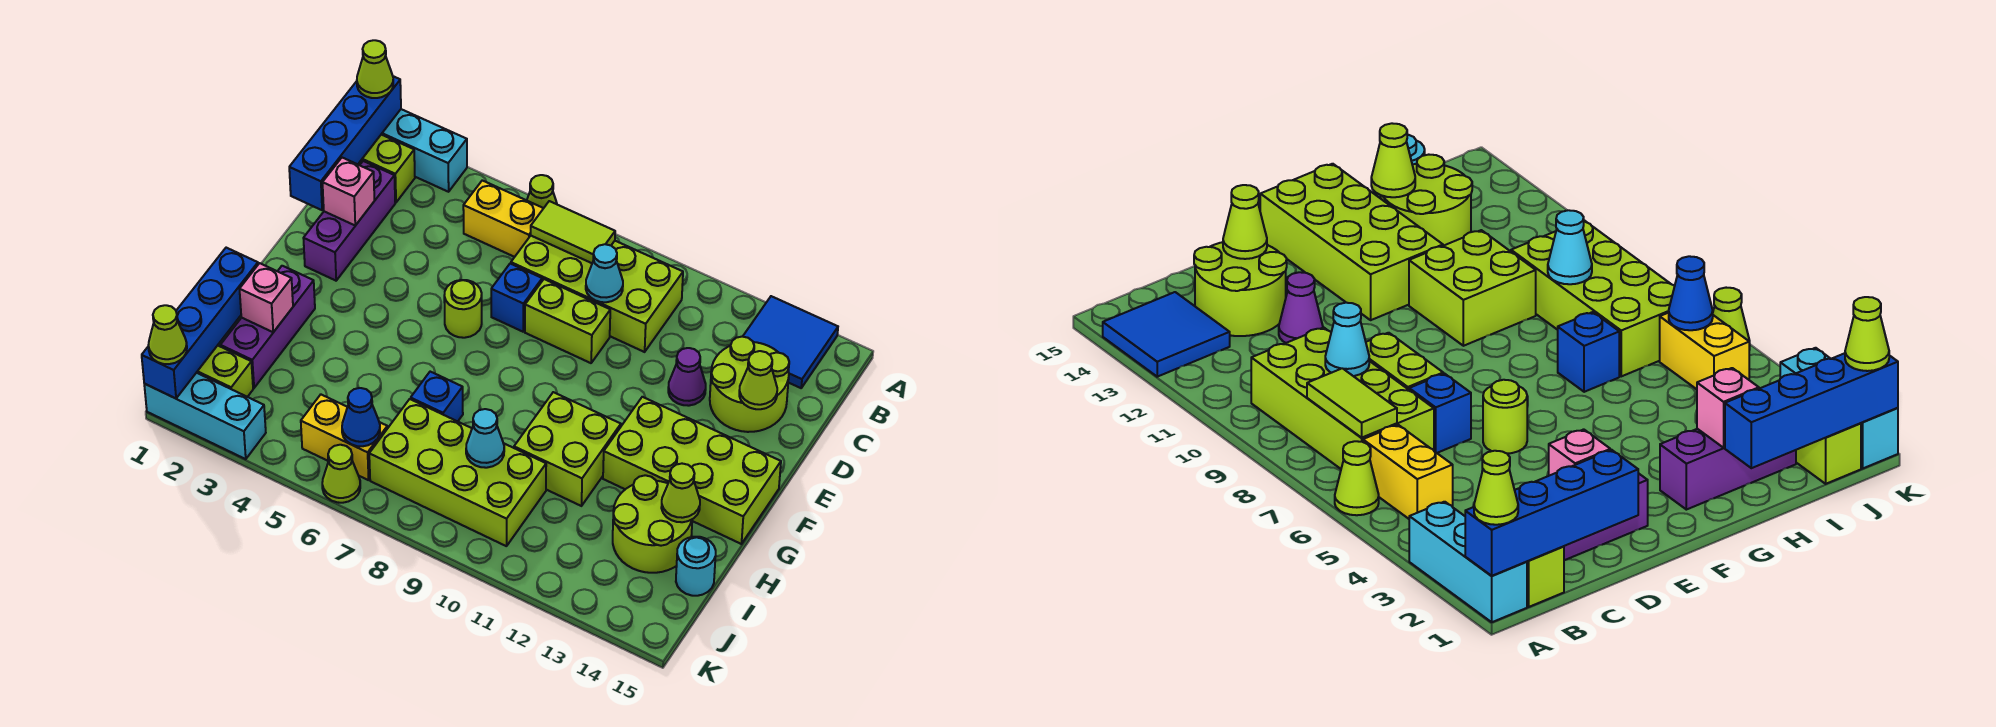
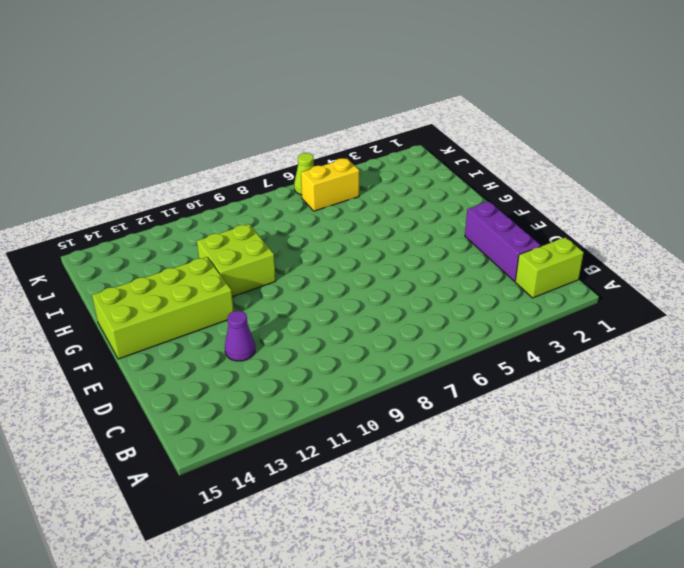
none -> cyan 1x3 brick [381,109,467,192]
none -> lime 1x1 cone [527,175,557,208]
none -> blue 2x2 tile [743,296,838,388]
none -> yellow 1x2 brick [463,180,544,257]

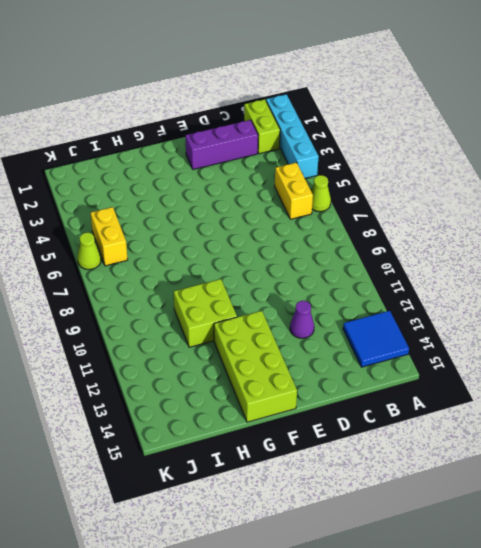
cyan 1x4 brick [266,94,319,178] -> cyan 1x3 brick [381,109,467,192]
none -> lime 2x4 brick [511,236,683,352]
none -> lime 2x2 round brick [710,337,789,432]
none -> blue 1x1 brick [491,264,542,332]
none -> lime 1x2 brick [525,279,610,363]

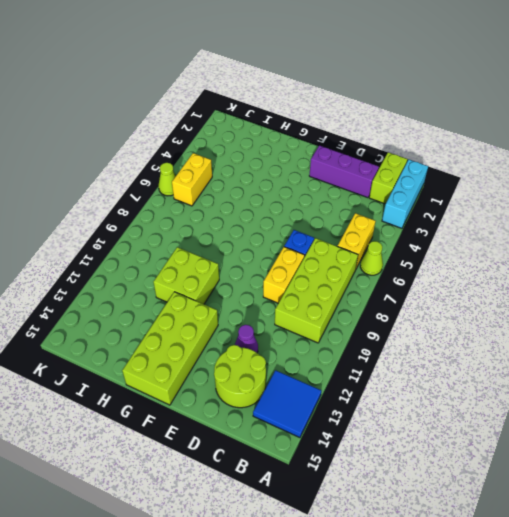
yellow 1x2 brick [263,247,305,303] -> lime 1x2 brick [525,279,610,363]
none -> lime 1x1 round brick [444,280,482,338]
none -> purple 1x3 brick [220,266,315,388]
none -> blue 1x1 brick [411,372,463,421]
none -> lime 2x2 round brick [613,475,692,573]

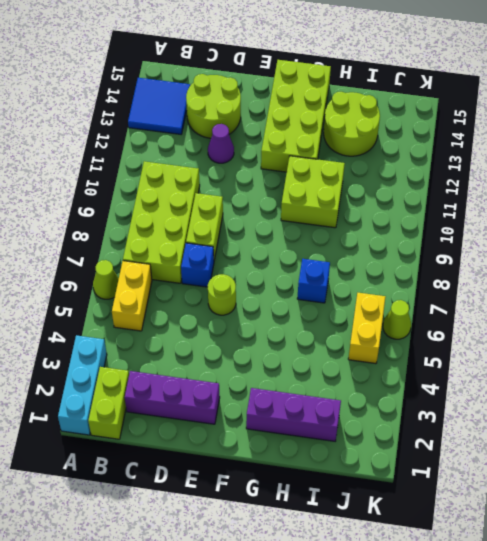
none -> lime 2x4 brick [369,399,546,546]
none -> cyan 1x1 round brick [676,537,716,596]
none -> lime 1x2 brick [196,345,253,397]
none -> cyan 1x3 brick [144,373,266,459]

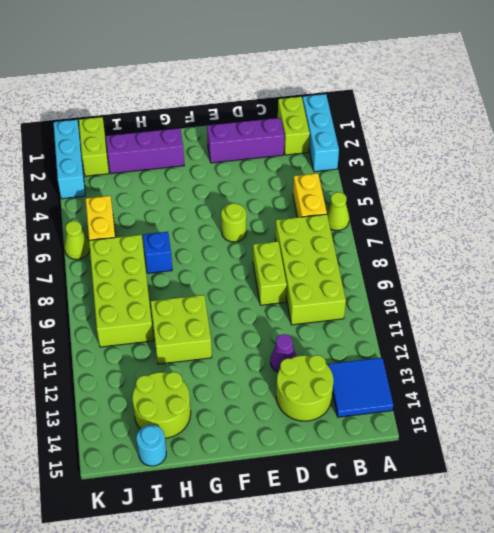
none -> blue 1x1 brick [491,264,542,332]
none -> lime 2x4 brick [603,397,781,544]
none -> blue 1x4 brick [289,76,401,210]
none -> lime 1x2 tile [531,201,615,263]

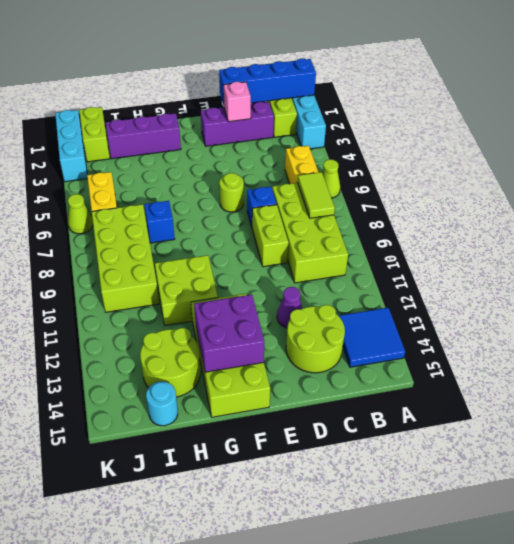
purple 2x2 brick [194,294,264,372] -> none
none -> cyan 1x1 cone [586,244,623,302]
none -> lime 1x1 cone [739,351,777,409]
none -> blue 1x4 brick [142,248,258,398]
none -> pink 1x1 brick [240,263,293,332]

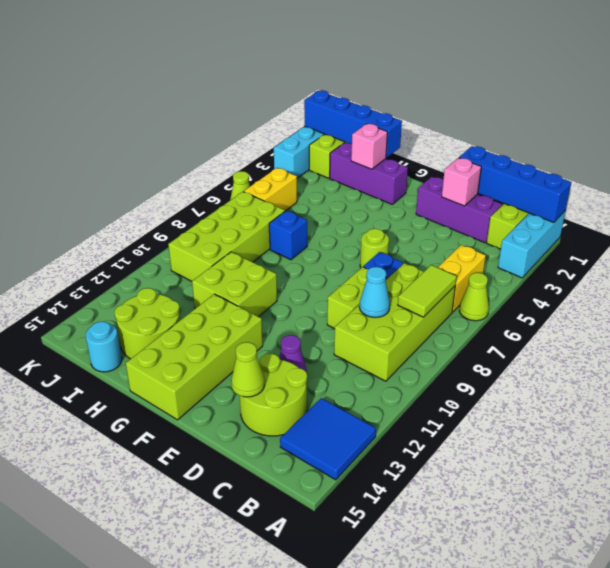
none -> lime 1x1 cone [661,464,700,522]
none -> cyan 1x1 cone [466,409,504,468]
none -> blue 1x1 cone [342,388,380,446]
none -> lime 1x1 cone [357,40,393,98]

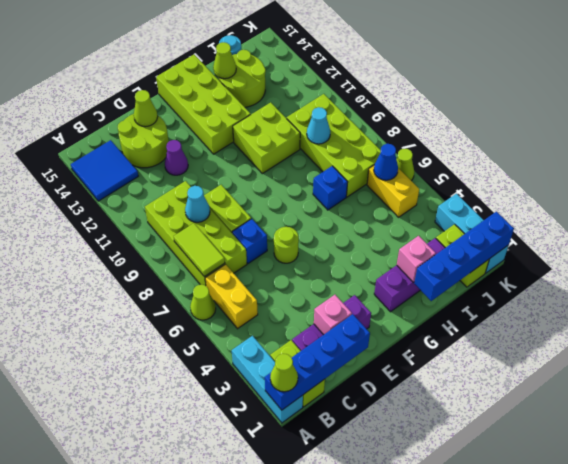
none -> lime 1x1 cone [148,305,187,364]

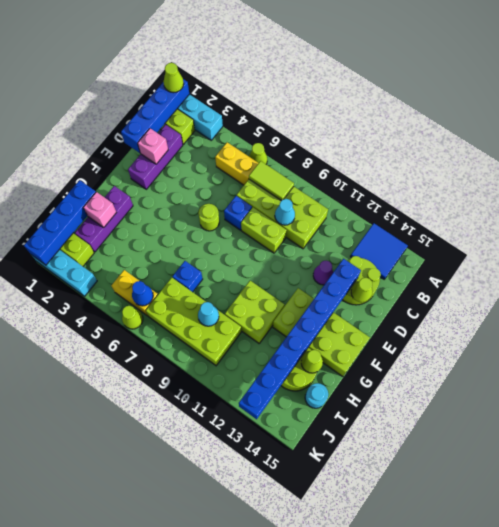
blue 1x8 brick [239,259,361,419] -> none
none -> lime 1x1 cone [148,305,187,364]

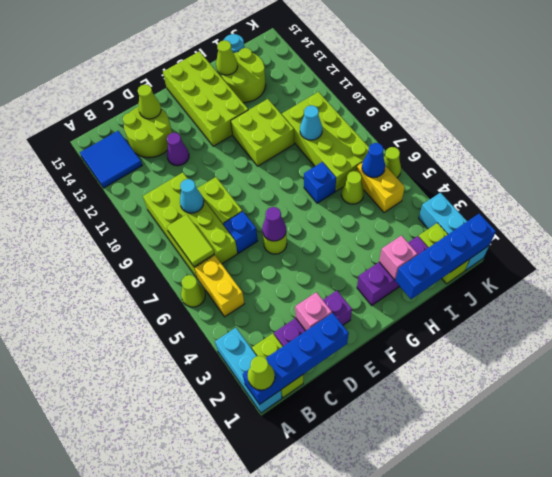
purple 1x1 cone [262,207,286,241] -> none
lime 1x1 cone [341,171,364,204] -> lime 1x1 cone moved to [148,305,187,364]

